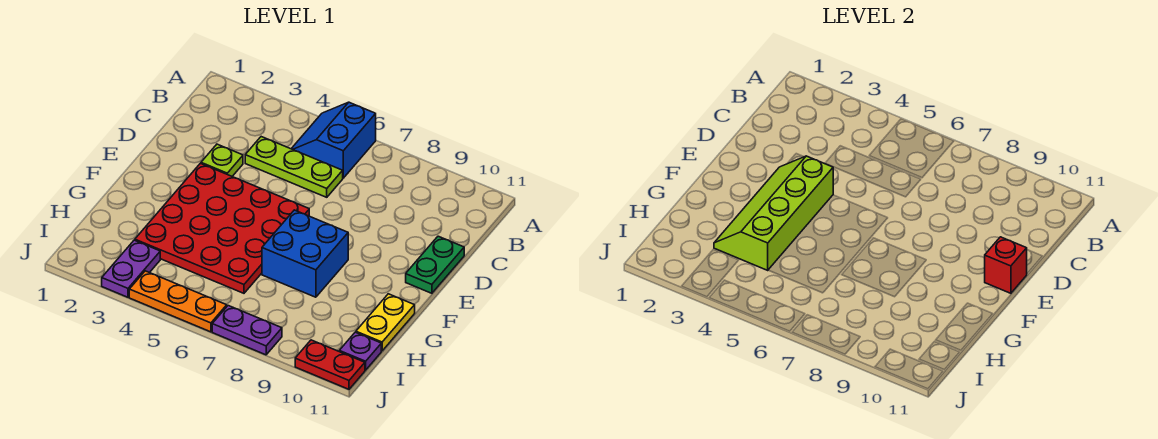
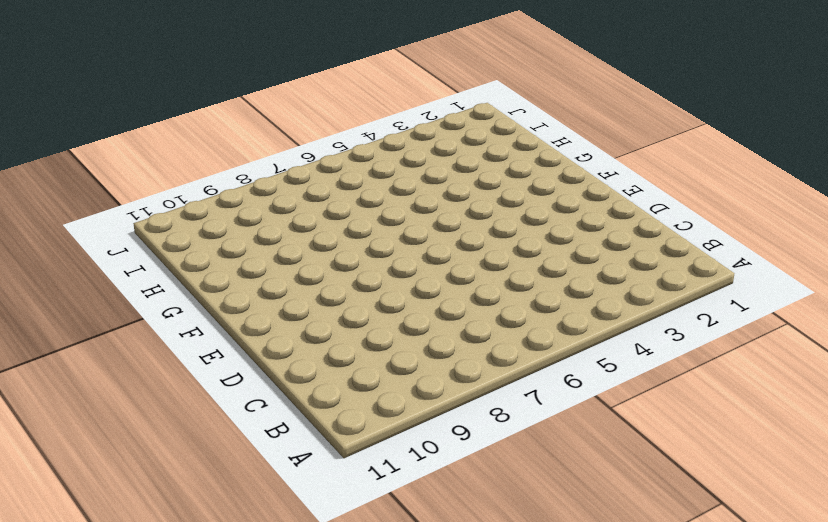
none -> blue 2x2 slope [291,102,376,178]
none -> lime 1x3 plate [245,137,343,197]
none -> lime 1x1 plate [201,144,243,176]

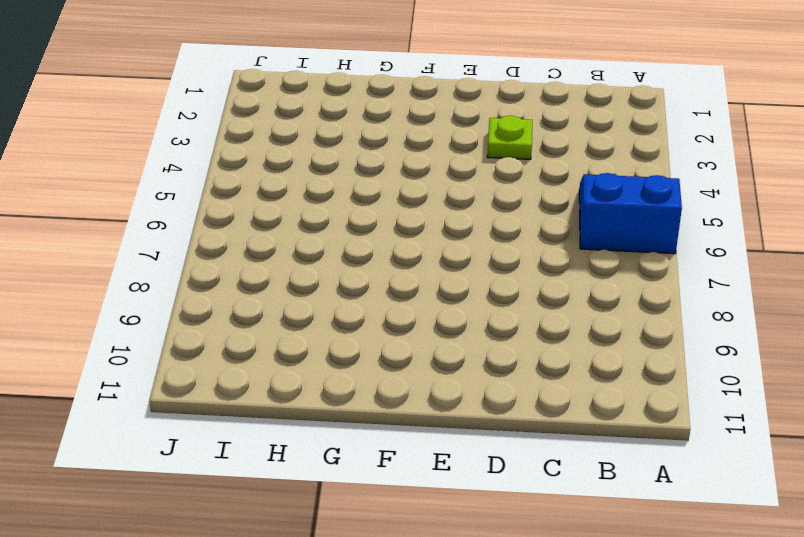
none -> lime 1x3 plate [245,137,343,197]
none -> green 1x2 plate [406,236,464,293]
none -> red 4x4 plate [135,163,309,293]

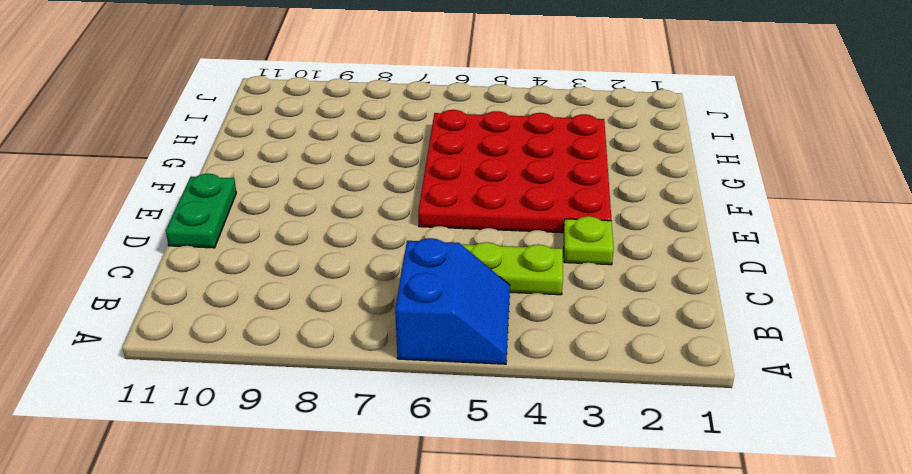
none -> blue 2x2 brick [262,210,348,297]
none -> yellow 1x2 plate [356,294,415,351]
none -> purple 1x2 plate [102,240,160,297]

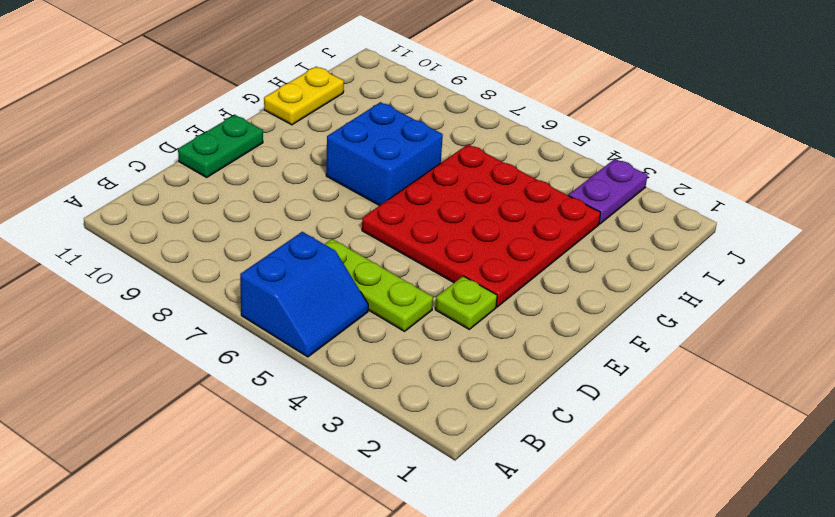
none -> purple 1x1 plate [339,332,381,370]
none -> orange 1x3 plate [129,271,227,332]
none -> purple 1x2 plate [212,306,282,355]

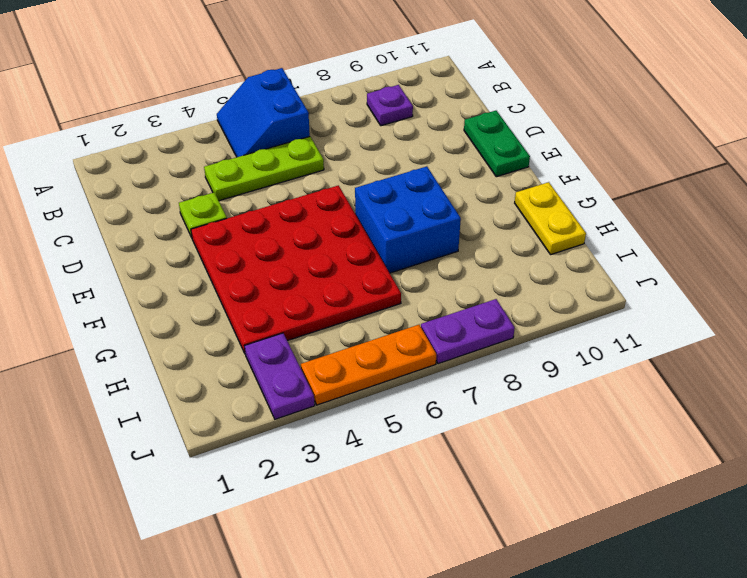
purple 1x1 plate [367,85,413,126] -> purple 1x1 plate moved to [339,332,381,370]
none -> red 1x2 plate [295,340,365,389]
none -> lime 2x4 slope [714,156,833,270]
none -> red 1x1 brick [985,237,1027,293]

